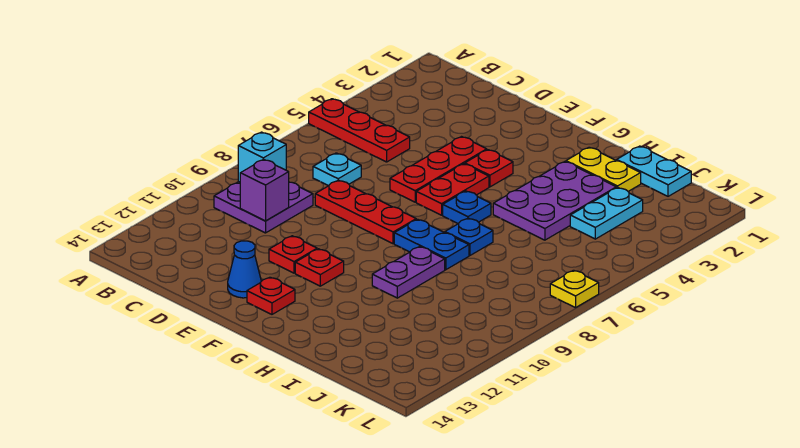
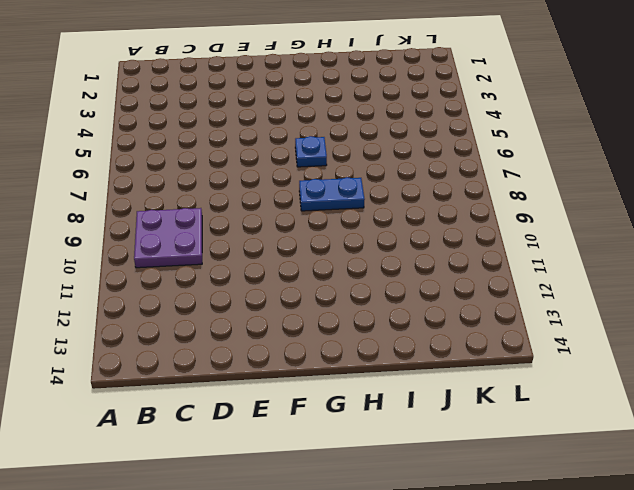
none -> red 1x3 plate [309,99,410,162]
none -> cyan 1x1 plate [313,153,361,186]
none -> red 1x3 plate [315,180,416,244]

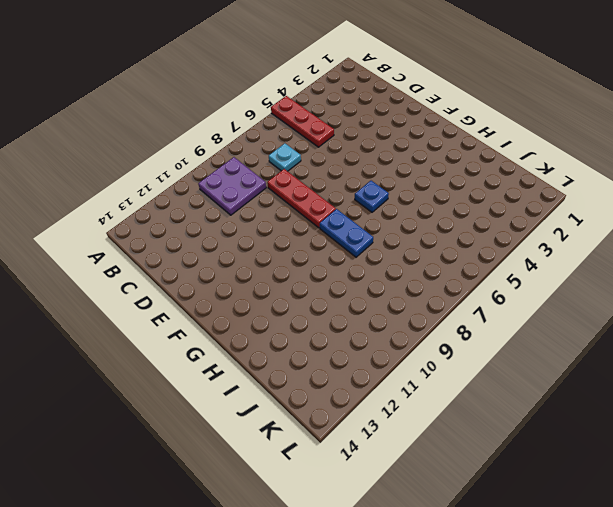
none -> red 1x3 plate [390,137,487,202]
none -> red 1x1 plate [269,236,317,273]
none -> blue 1x1 cone [228,241,261,298]

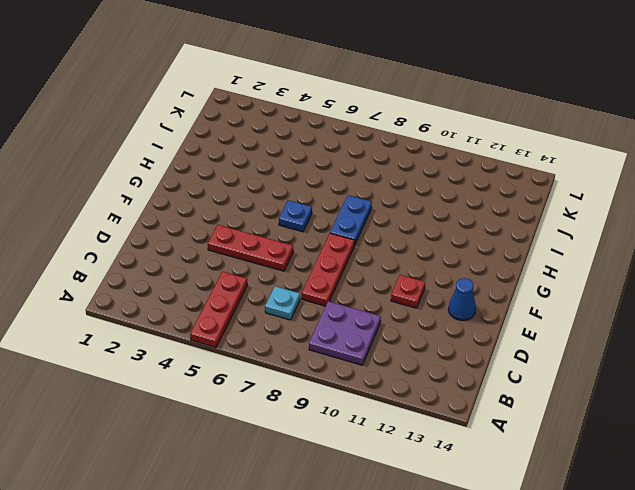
none -> red 1x1 plate [465,150,513,187]
none -> red 1x2 plate [416,164,489,215]
none -> red 1x1 plate [295,249,344,286]

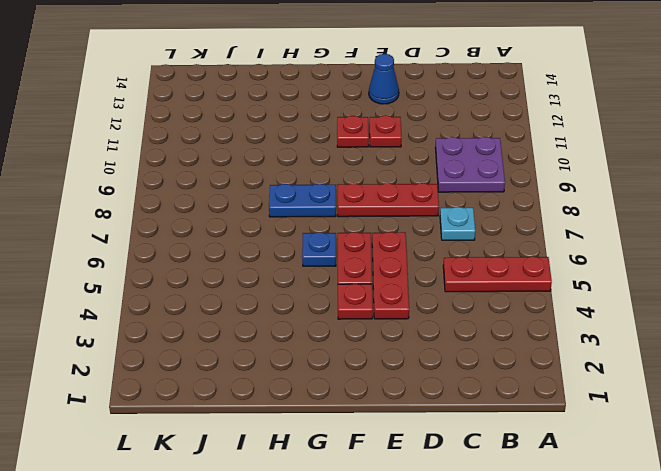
none -> red 1x1 plate [247,277,295,314]
none -> yellow 1x2 plate [566,147,641,191]
none -> purple 2x3 plate [493,162,616,240]

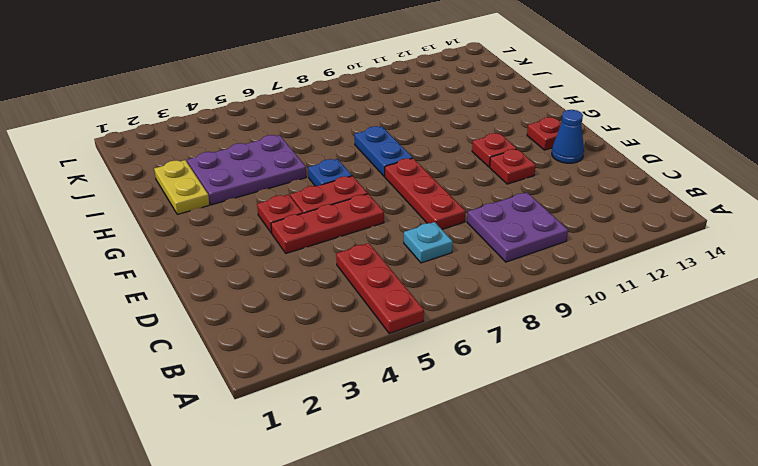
none -> blue 1x1 plate [445,218,493,255]
none -> purple 1x2 plate [372,247,445,298]
none -> cyan 1x2 plate [617,146,691,196]

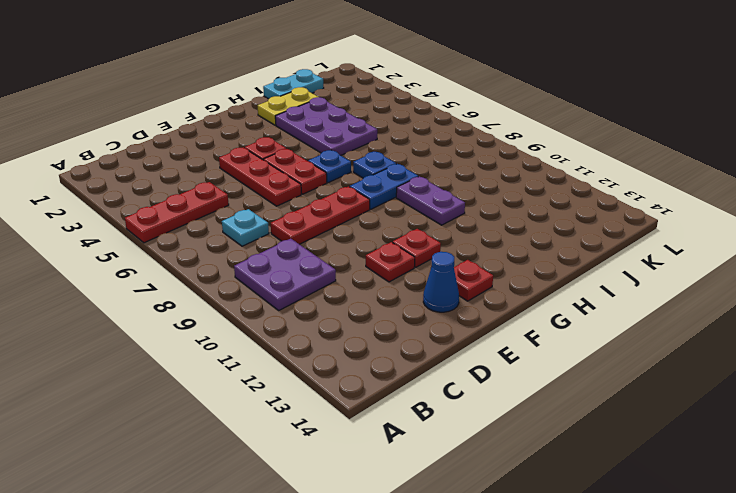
none -> cyan 1x2 plate [570,187,643,239]
none -> yellow 1x1 plate [550,270,599,308]
none -> cyan 1x1 brick [238,132,286,182]

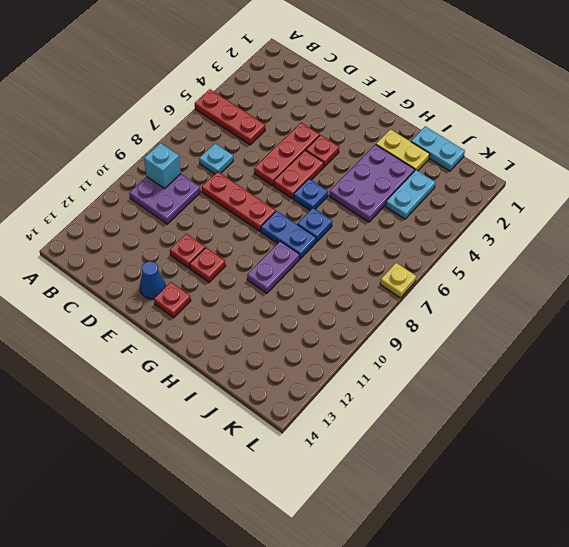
none -> purple 1x1 brick [240,159,289,221]

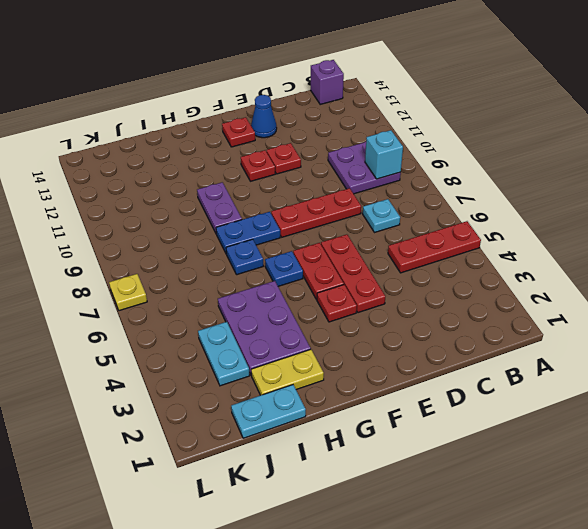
purple 1x1 brick [311,60,344,104] -> purple 1x1 brick moved to [240,159,289,221]

